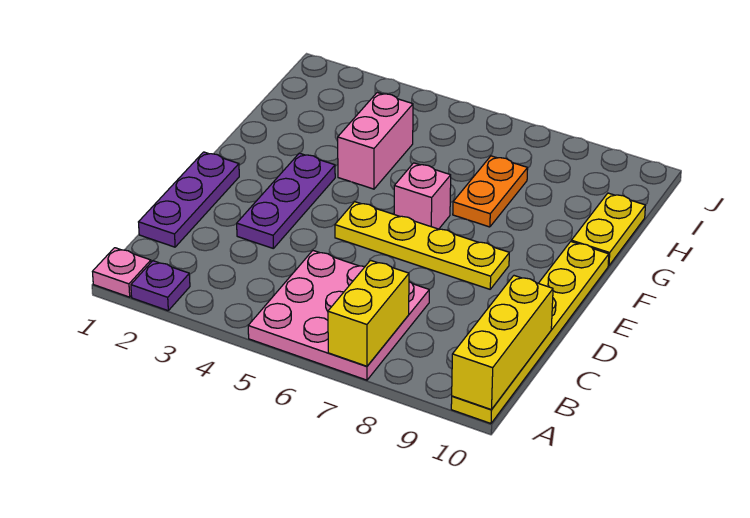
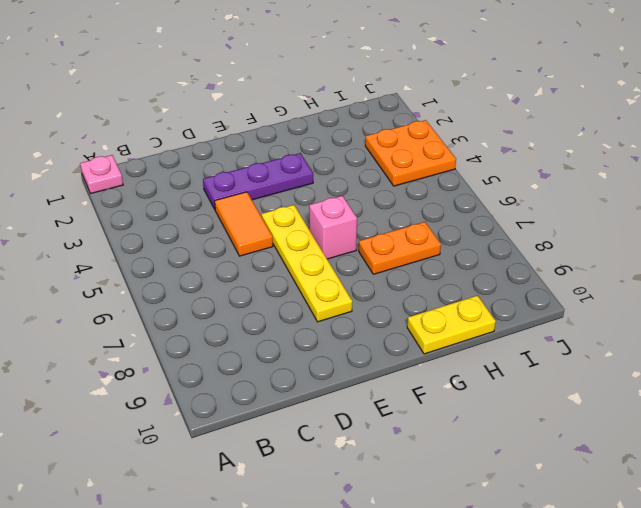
orange 1x2 tile [215,192,273,256] -> none
orange 2x2 plate [365,120,456,186] -> none
none -> purple 1x1 plate [131,261,190,311]
none -> pink 3x3 plate [248,251,429,380]
none -> yellow 1x6 plate [451,242,609,423]

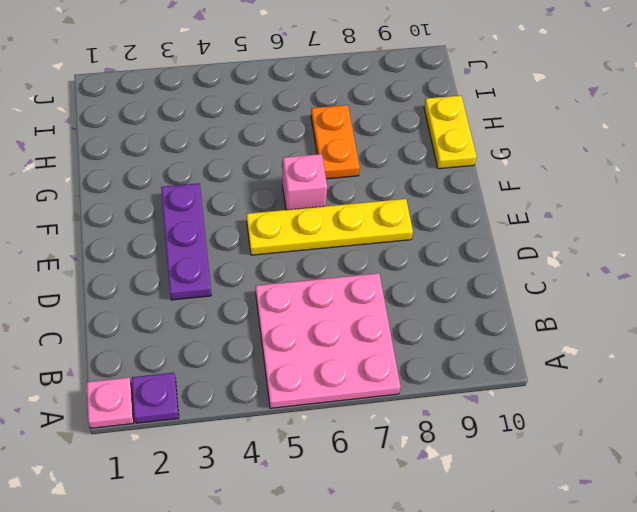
none -> yellow 1x6 plate [451,242,609,423]
none -> purple 1x3 plate [139,152,239,247]
none -> pink 1x2 brick [338,93,413,189]

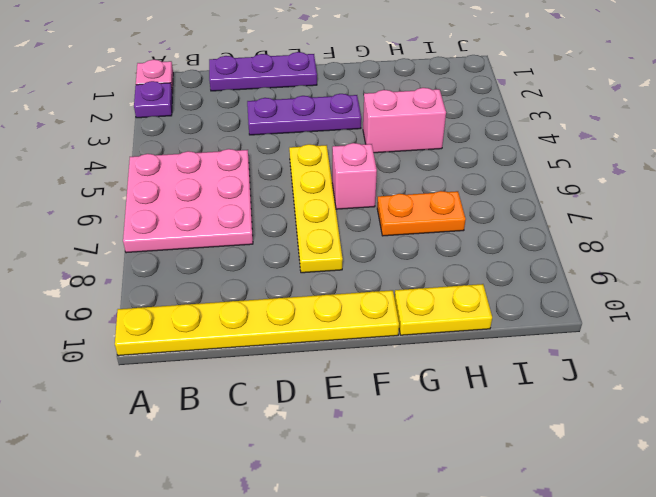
none -> yellow 1x2 brick [328,260,409,366]
none -> yellow 1x3 brick [452,276,553,410]

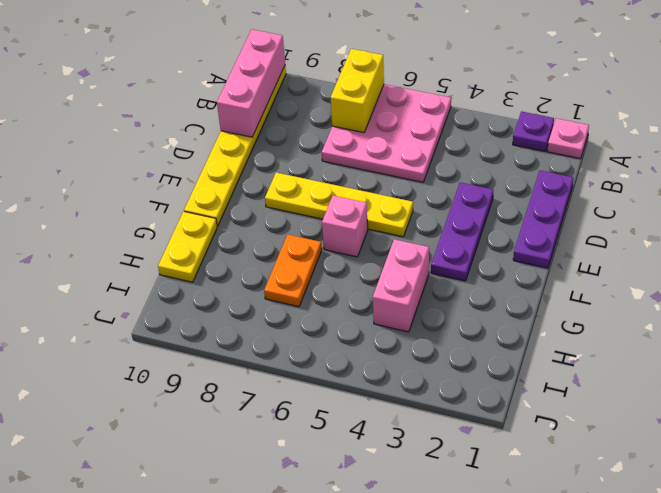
pink 1x3 brick [217,29,285,137] -> yellow 1x3 brick [452,276,553,410]

